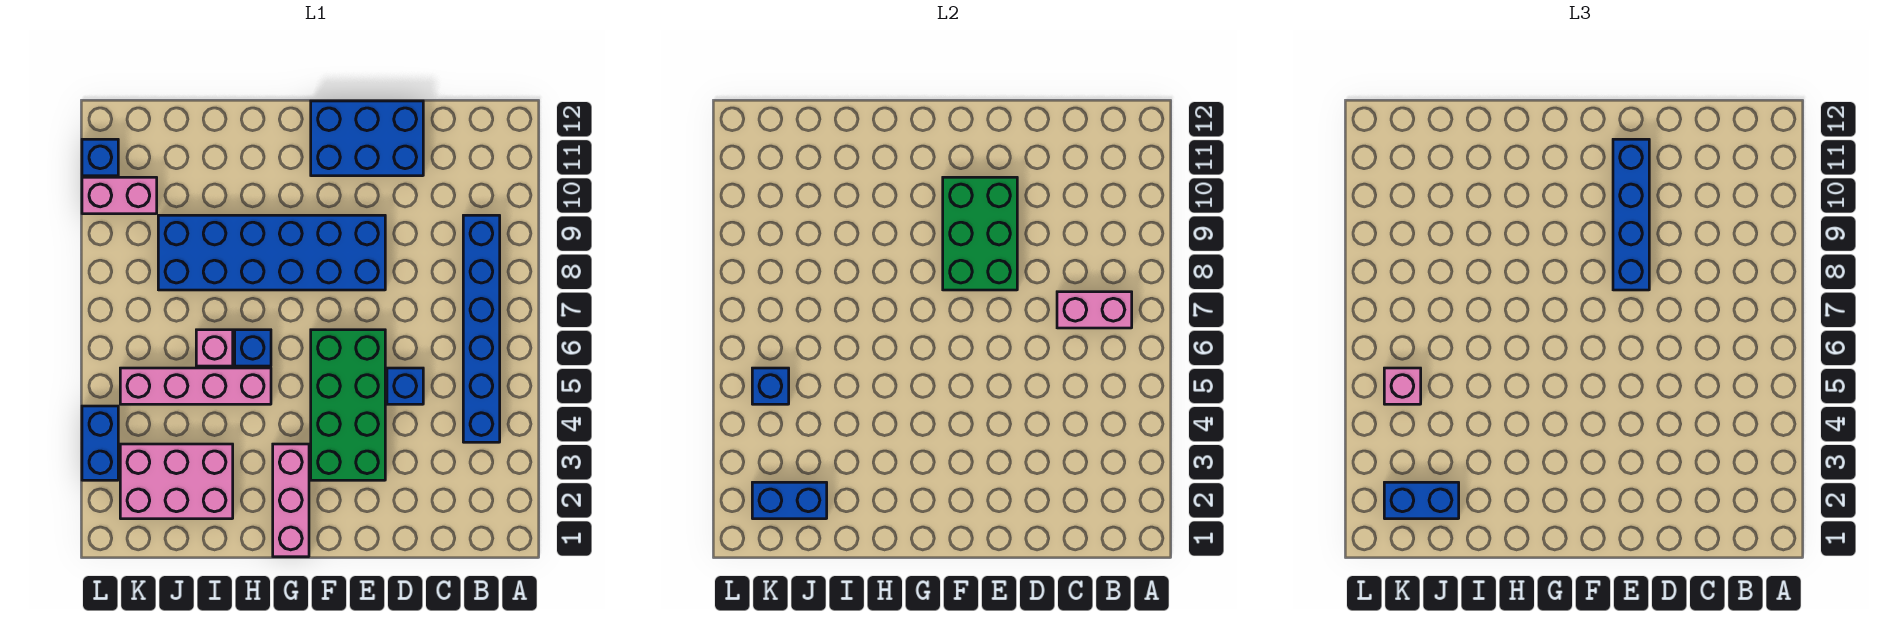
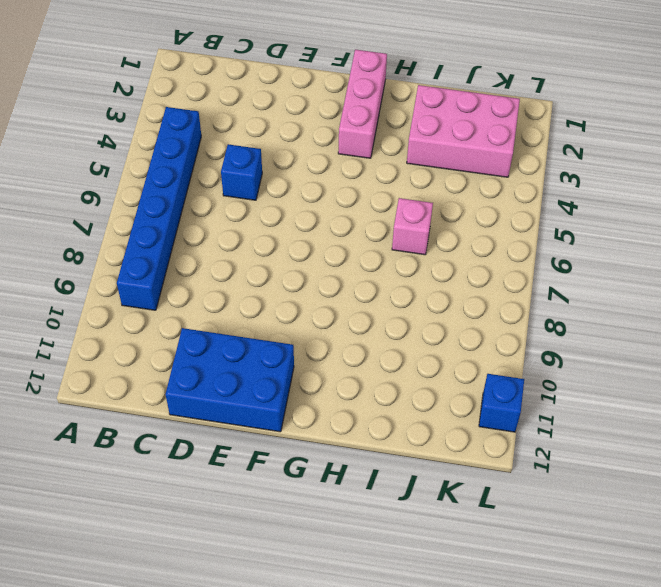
none -> green 2x4 brick [311,330,385,480]
none -> blue 2x6 brick [158,215,385,290]
none -> pink 1x4 brick [120,368,271,404]

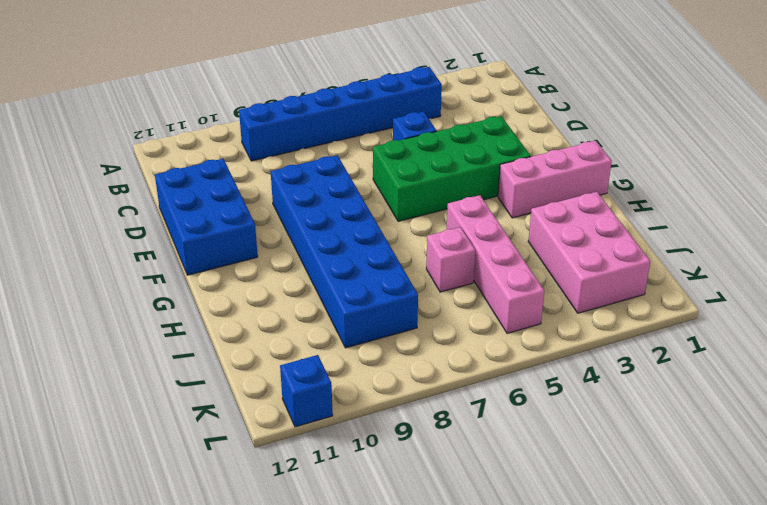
none -> blue 1x1 brick [235,330,271,366]
none -> pink 1x2 brick [82,177,157,214]
none -> blue 1x2 brick [82,406,118,480]

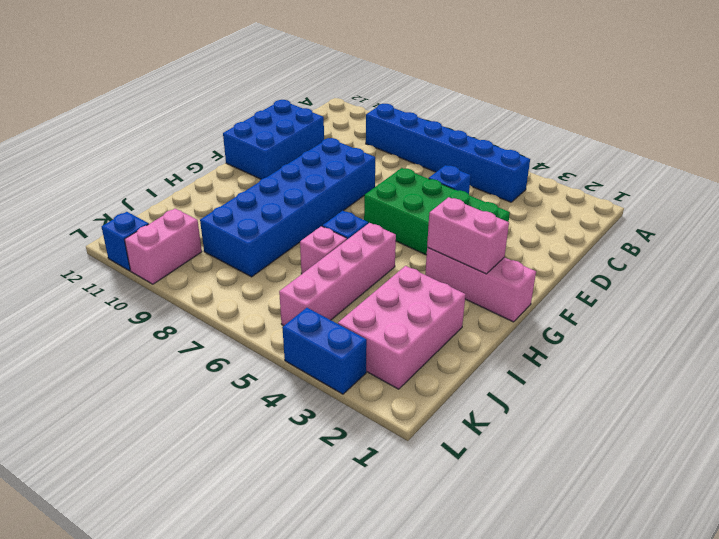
pink 1x2 brick [427,197,509,274] -> pink 1x2 brick turned to [1057,292,1132,328]
none -> green 2x3 brick [943,177,1017,290]
none -> blue 1x2 brick [752,482,827,519]
none -> blue 1x1 brick [752,368,789,404]

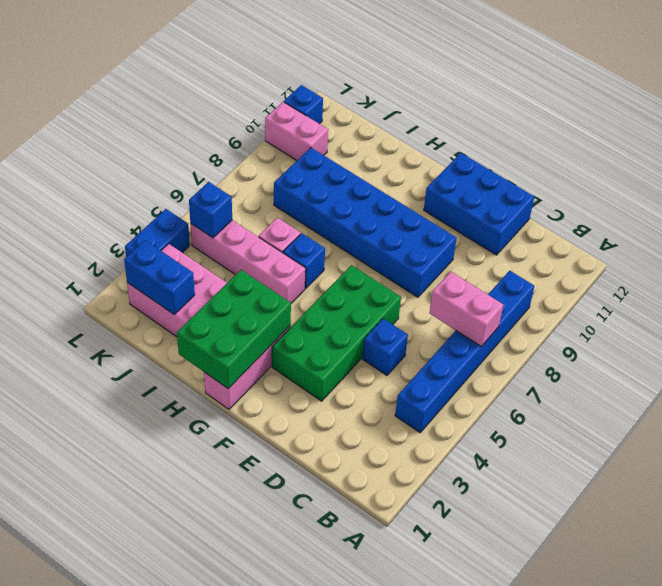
green 2x3 brick [177,270,291,389] -> green 2x3 brick moved to [943,177,1017,290]
none -> blue 1x4 brick [1613,139,1649,290]
none -> blue 1x2 brick [1384,482,1459,519]
none -> pink 1x1 brick [1384,368,1421,404]

